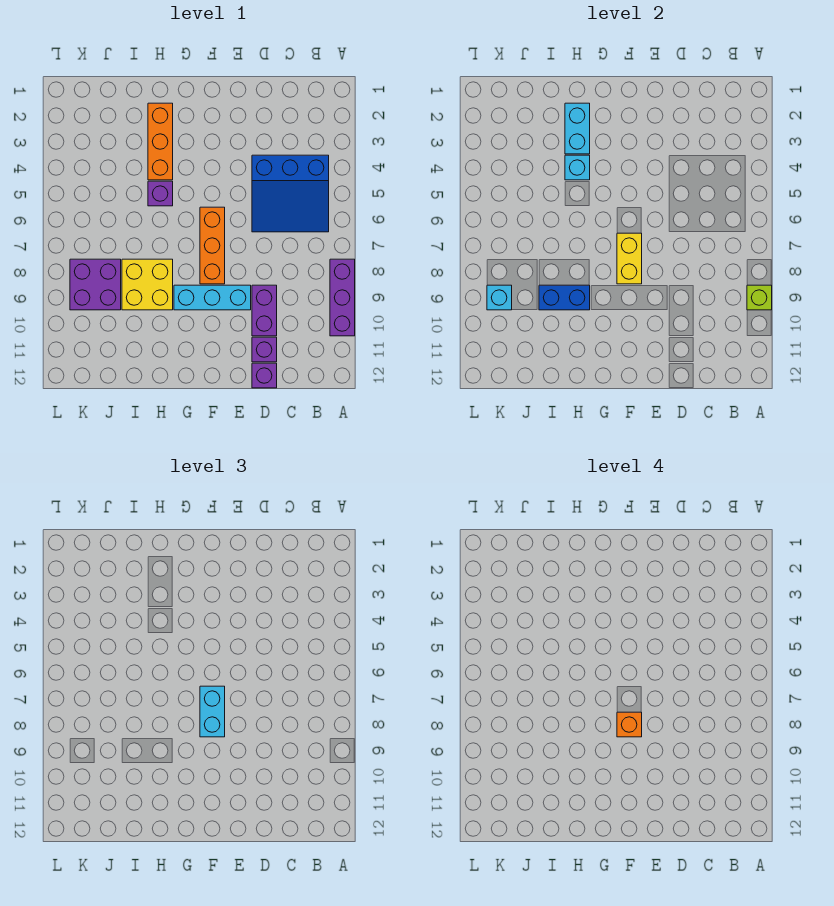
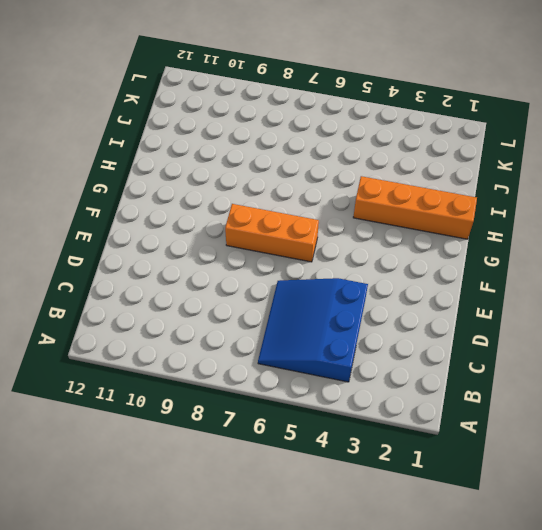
orange 1x4 brick [353,176,477,239] -> orange 1x3 brick [148,103,173,180]
none -> purple 1x3 brick [330,259,355,336]
none -> purple 1x2 brick [252,285,277,336]
none -> purple 1x1 brick [252,337,277,362]

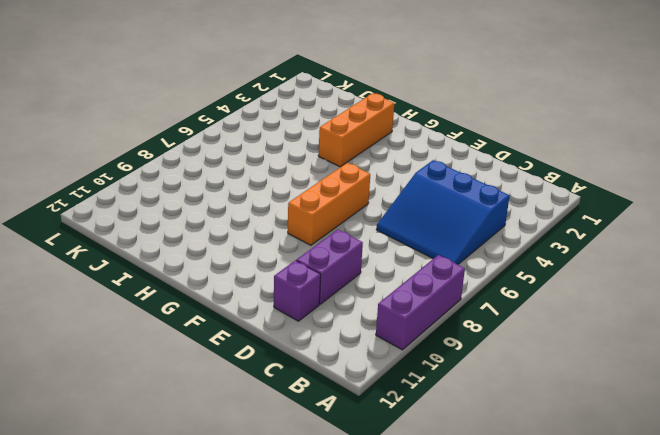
none -> purple 1x1 brick [252,363,277,388]
none -> cyan 1x3 brick [174,285,251,310]
none -> purple 1x1 brick [148,181,173,206]

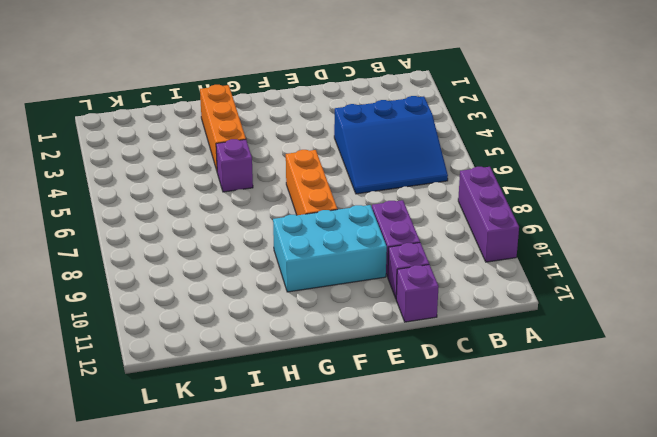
cyan 2x3 brick [273,205,387,292] -> cyan 1x3 brick [174,285,251,310]
none -> yellow 2x2 brick [122,259,173,310]
none -> purple 2x2 brick [70,259,121,310]
none -> lime 1x1 brick [747,285,772,310]

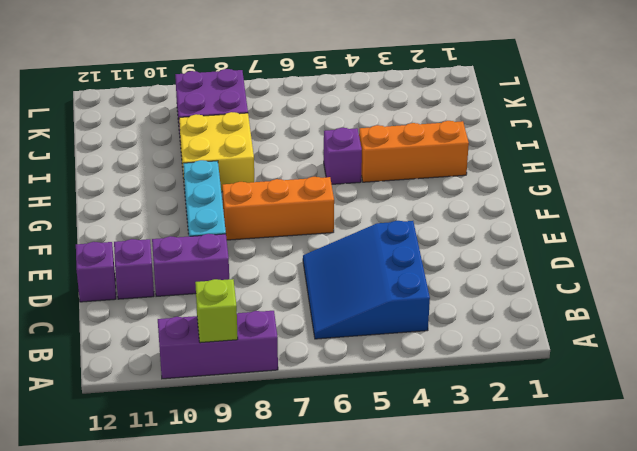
none -> yellow 1x2 brick [617,233,642,284]
none -> cyan 1x2 brick [565,103,590,154]
none -> cyan 1x1 brick [565,155,590,180]

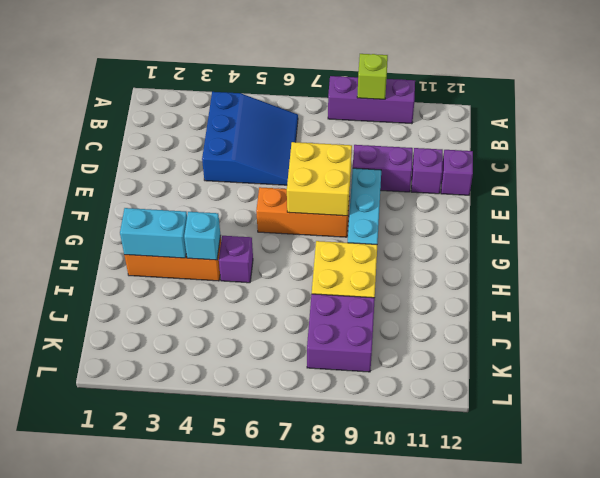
yellow 2x2 brick [287,142,352,216] -> yellow 1x2 brick [617,233,642,284]
none -> blue 1x2 brick [539,285,590,310]
none -> cyan 1x1 brick [487,285,512,310]
none -> cyan 1x2 brick [200,686,225,737]

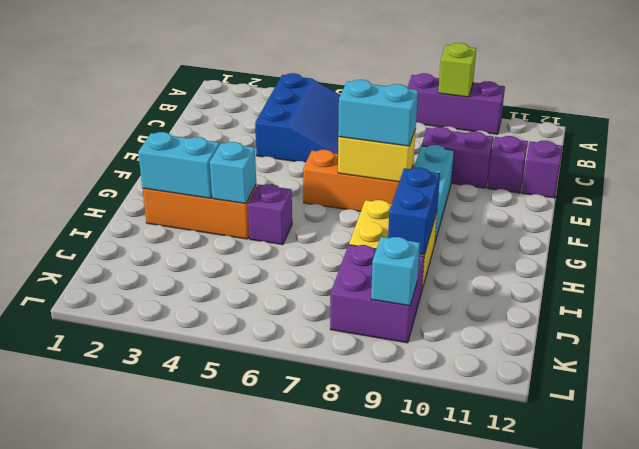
none -> orange 1x1 brick [617,712,642,737]

